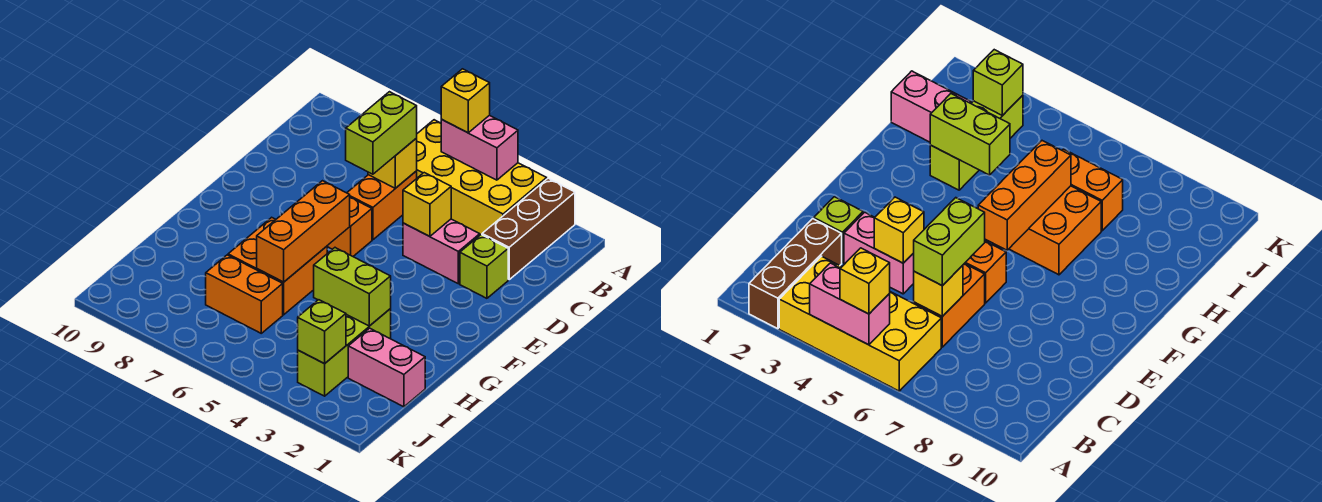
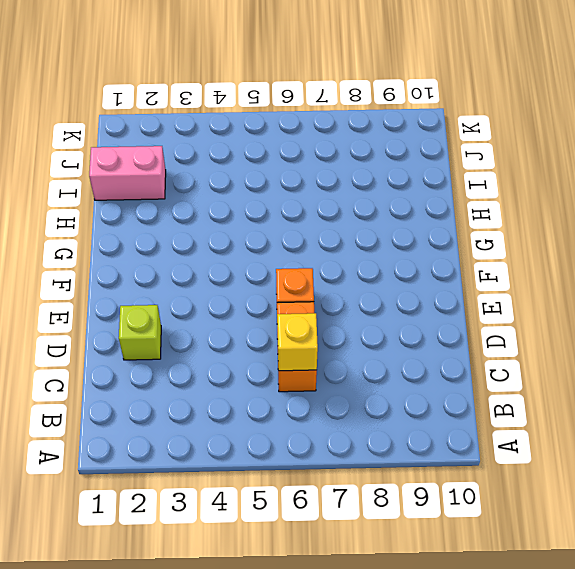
none -> brown 1x3 brick [482,178,575,279]
none -> yellow 2x4 brick [416,120,547,235]
none -> pink 1x2 brick [403,219,480,284]

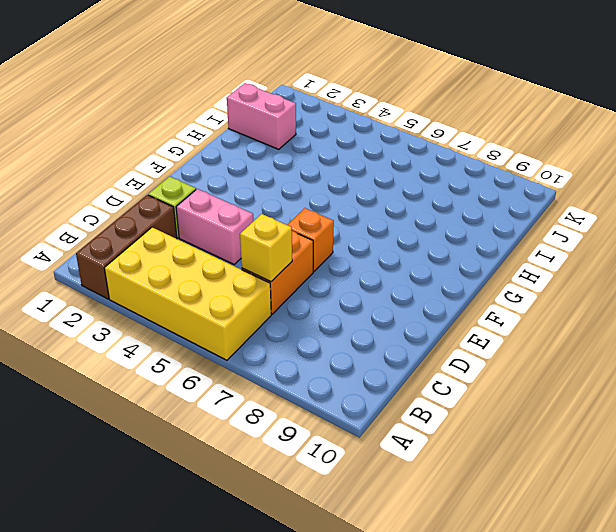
none -> orange 2x2 brick [228,217,327,315]
none -> lime 1x3 brick [298,309,391,396]
none -> orange 1x2 brick [206,255,283,333]

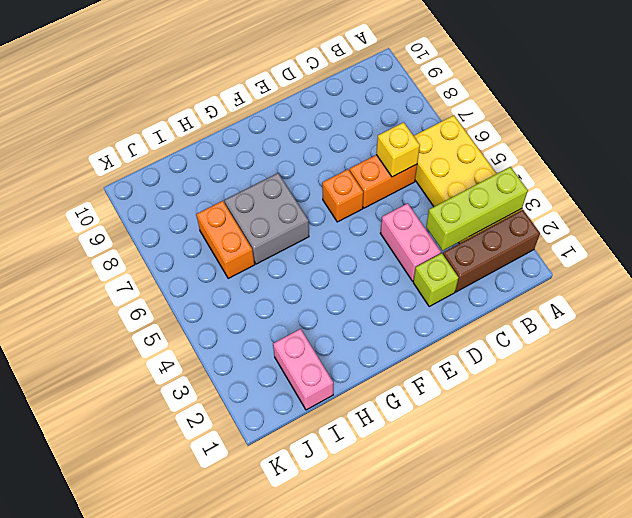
lime 1x3 brick [426,167,528,251] -> lime 1x3 brick moved to [298,309,391,396]
grey 2x2 brick [224,173,309,264] -> orange 2x2 brick [228,217,327,315]
none -> pink 1x2 brick [441,115,518,180]
none -> yellow 1x1 brick [403,173,451,236]
none -> orange 1x3 brick [257,181,350,282]

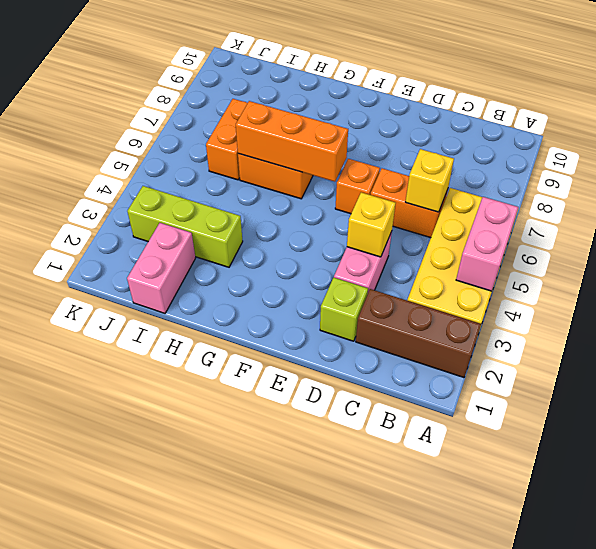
none -> lime 1x2 brick [314,248,391,326]
none -> lime 1x1 brick [298,300,346,364]
none -> yellow 1x1 brick [441,69,490,133]

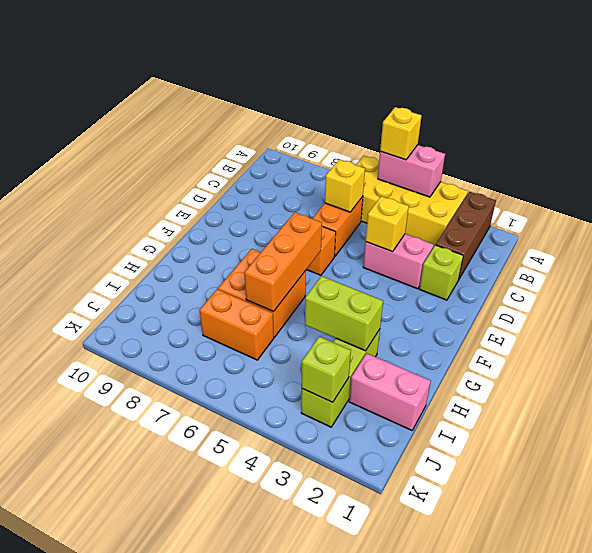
none -> lime 1x2 brick [346,92,417,174]

